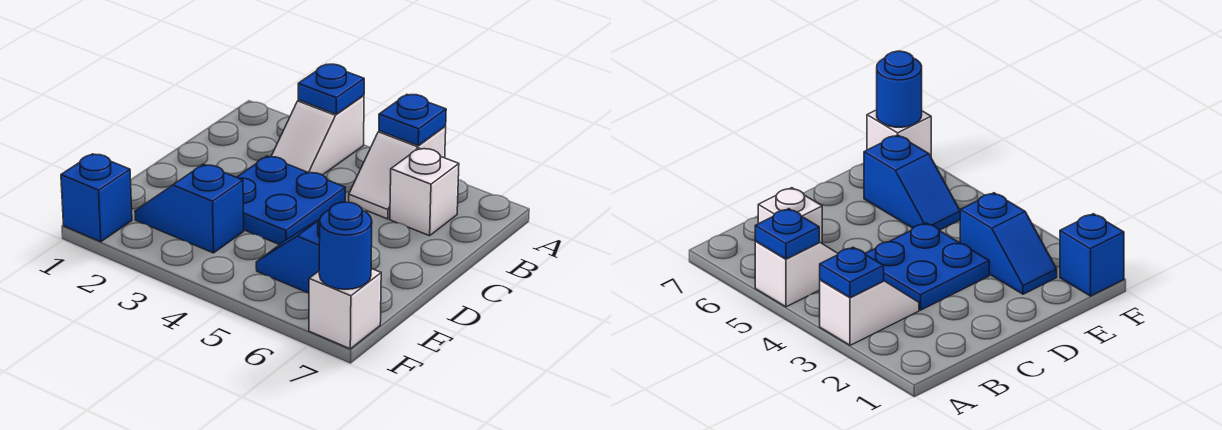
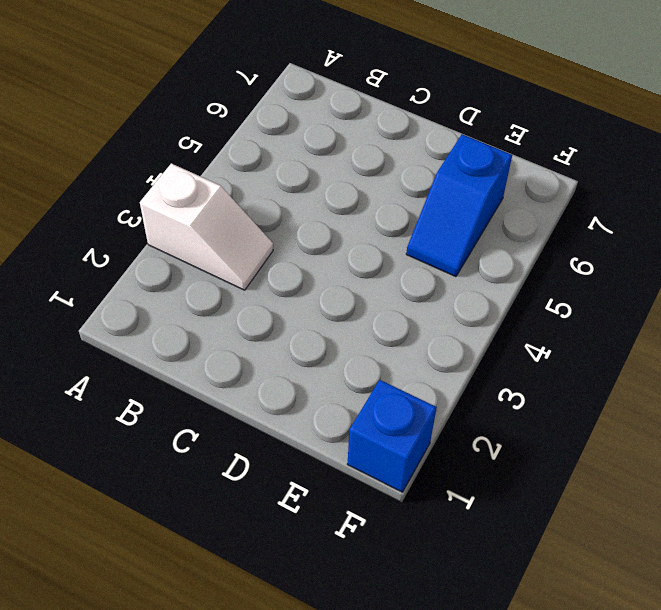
none -> white 1x2 slope [349,126,446,219]
none -> white 1x1 brick [390,148,459,236]

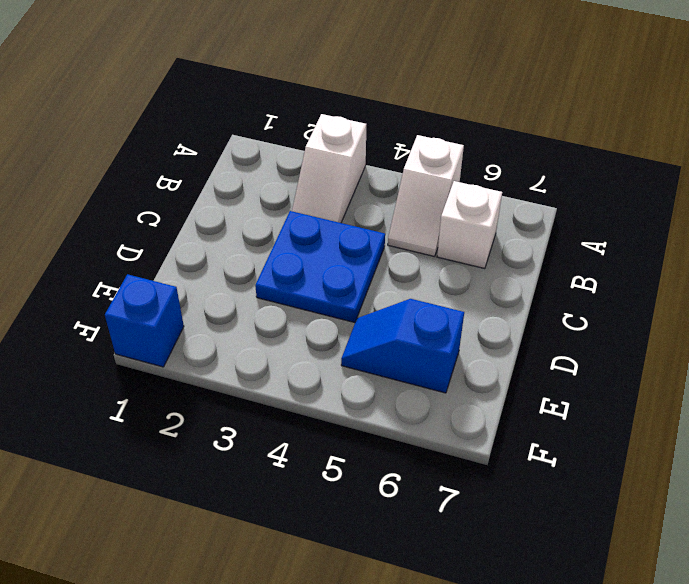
none -> blue 1x2 slope [135,164,244,253]
none -> white 1x1 brick [309,269,381,349]

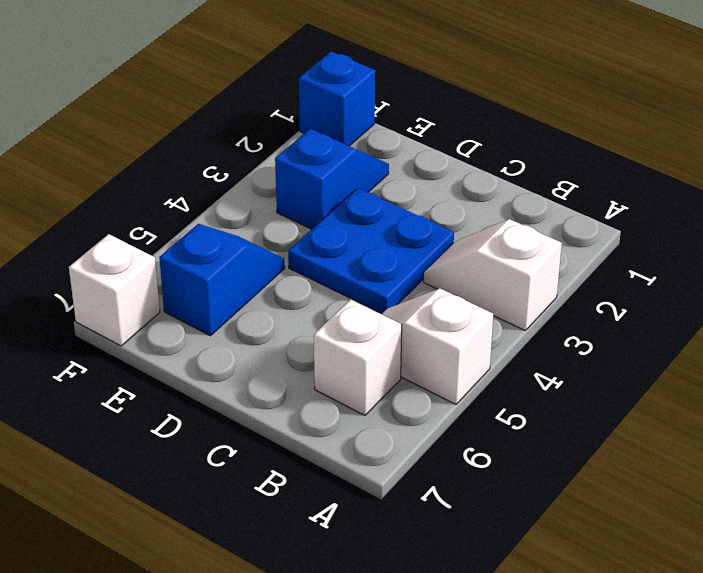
none -> blue 1x1 plate [298,64,364,114]
none -> blue 1x1 plate [379,95,446,146]

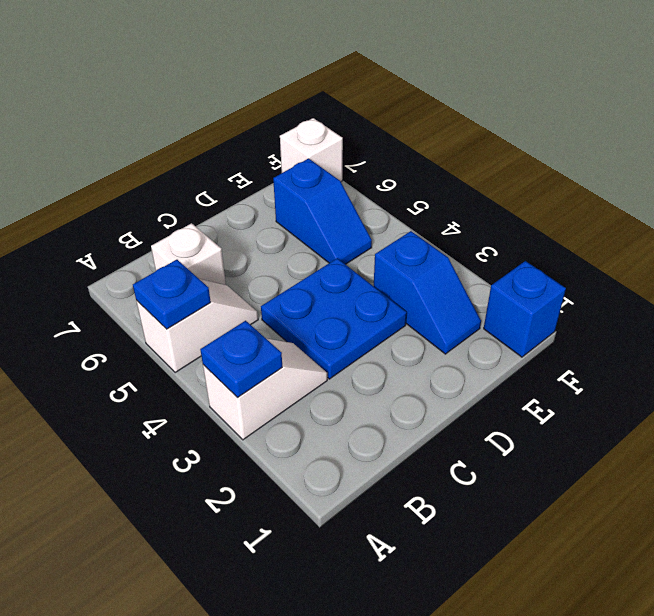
none -> blue 1x1 round brick [319,202,372,289]

